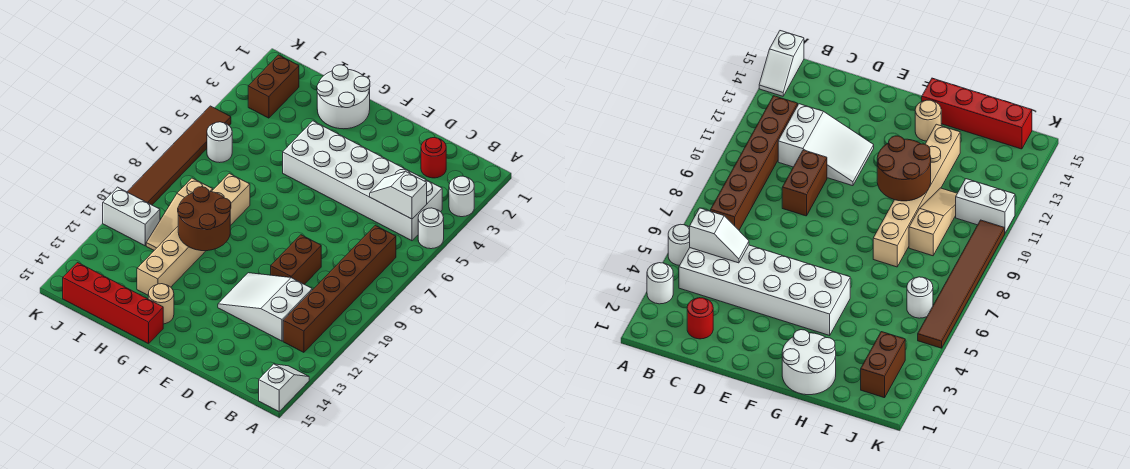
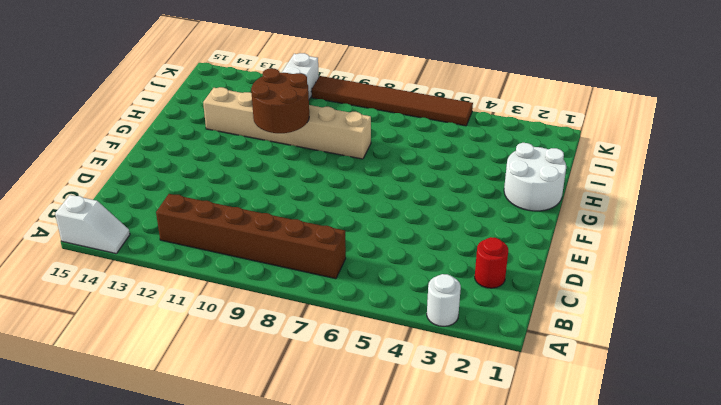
none -> white 1x1 round brick [418,208,444,249]
none -> white 2x6 brick [283,121,442,241]
none -> white 2x3 slope [218,273,312,341]

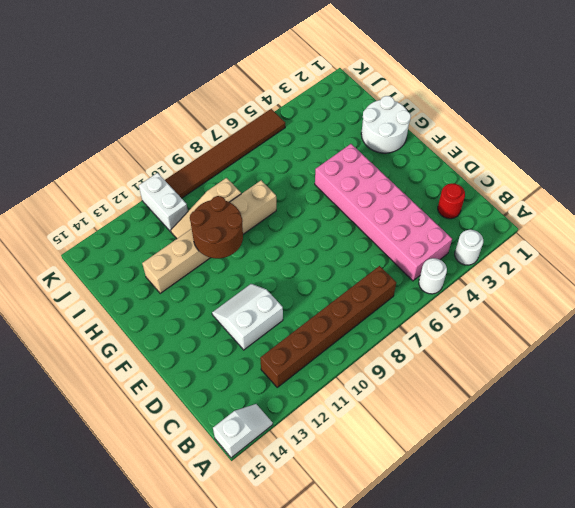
pink 2x6 brick [315,144,452,281] -> white 2x6 brick [283,121,442,241]
white 2x2 slope [212,284,283,350] -> white 2x3 slope [218,273,312,341]
none -> brown 1x2 brick [271,235,321,284]
none -> tan 1x1 round brick [148,284,174,324]
none -> red 1x4 brick [63,263,163,344]

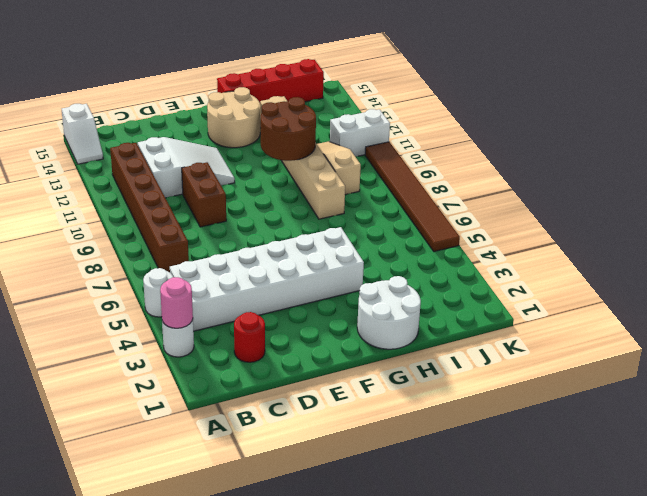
pink 1x1 round brick [160,277,193,328] -> none
tan 2x2 round brick [207,87,260,148] -> tan 1x1 round brick [148,284,174,324]
none -> brown 1x2 brick [248,55,299,118]
none -> white 1x1 round brick [207,122,232,163]
none -> white 1x2 slope [370,171,427,219]

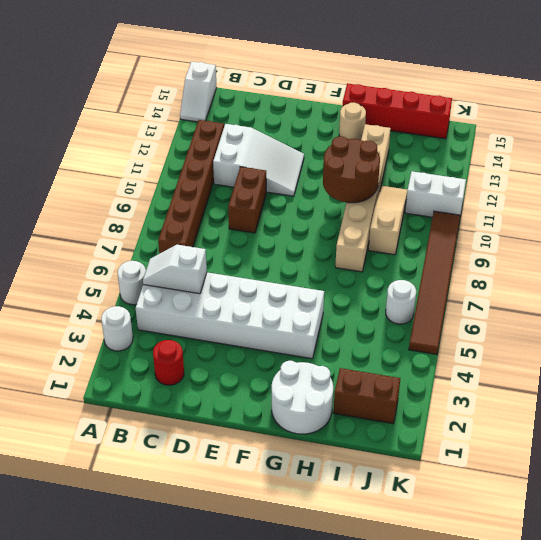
white 1x2 slope [143,245,207,294] -> white 1x2 slope turned to [370,171,427,219]
brown 1x2 brick [333,368,400,423] -> brown 1x2 brick turned to [248,55,299,118]

